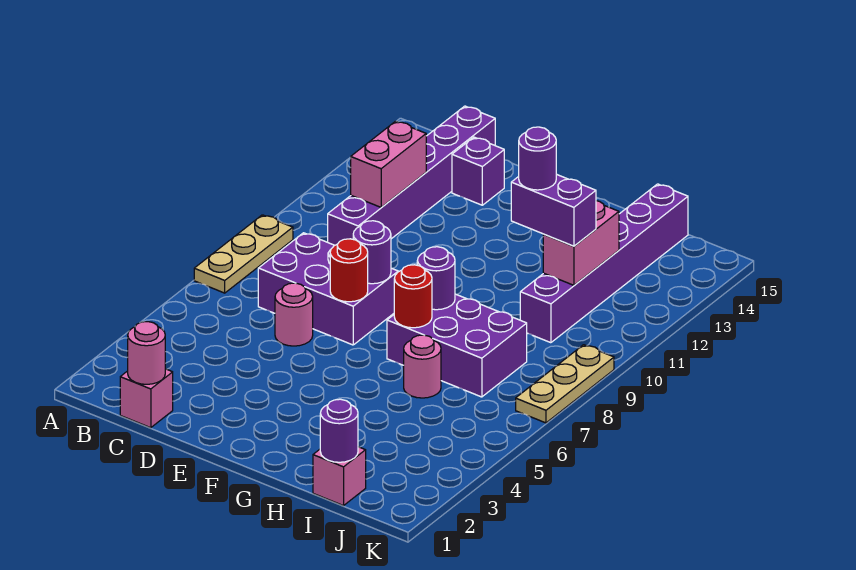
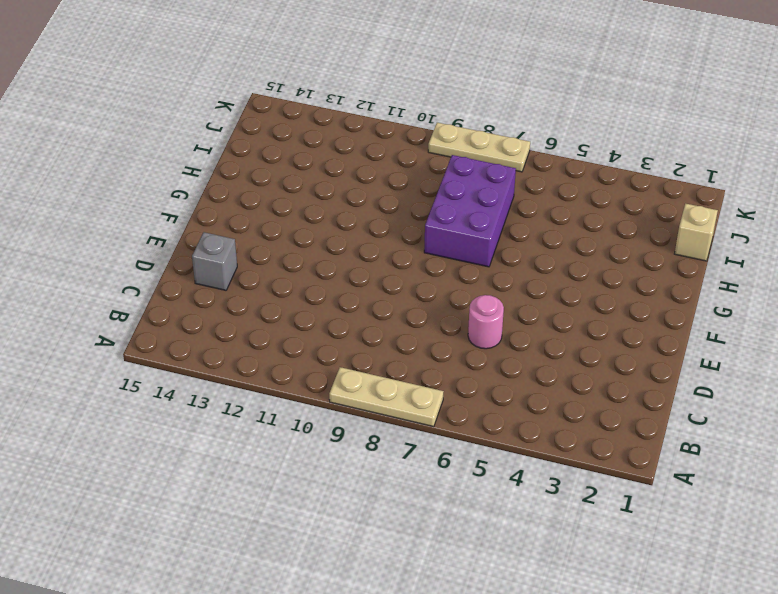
grey 1x1 brick [192,232,237,290] -> purple 1x1 brick [452,137,504,205]
tan 1x1 brick [675,204,718,261] -> pink 1x1 brick [313,447,366,506]
none -> pink 1x1 brick [120,369,173,428]
none -> purple 2x3 brick [258,233,398,345]
none -> purple 1x6 brick [328,106,495,245]

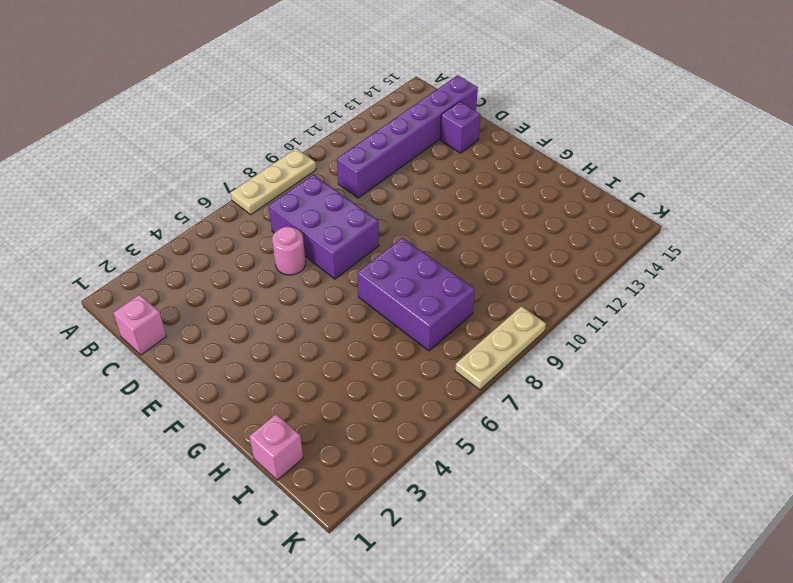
none -> pink 1x1 round brick [404,335,441,398]
none -> purple 1x6 brick [520,184,688,343]
none -> pink 1x1 round brick [128,322,165,384]

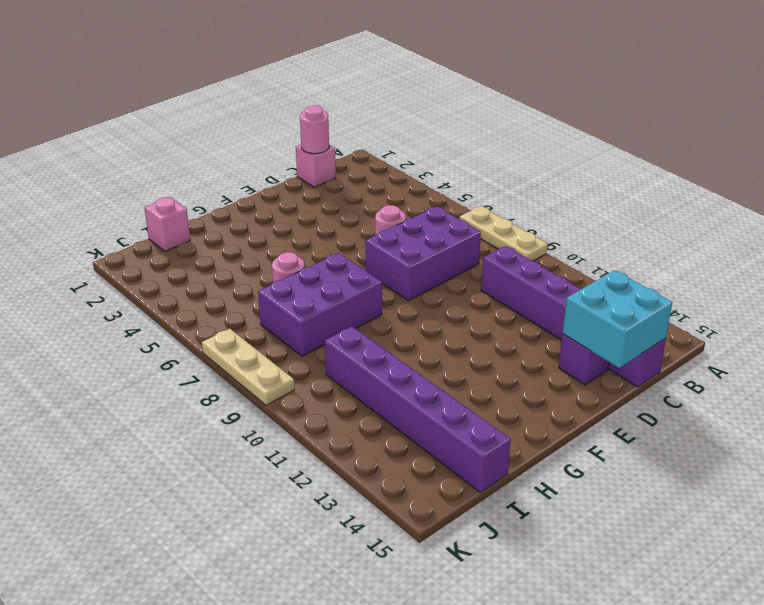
cyan 2x2 brick [563,270,672,368] -> none
none -> pink 1x2 brick [351,121,426,207]
none -> red 1x1 round brick [330,239,368,302]
none -> purple 1x1 round brick [353,221,391,284]

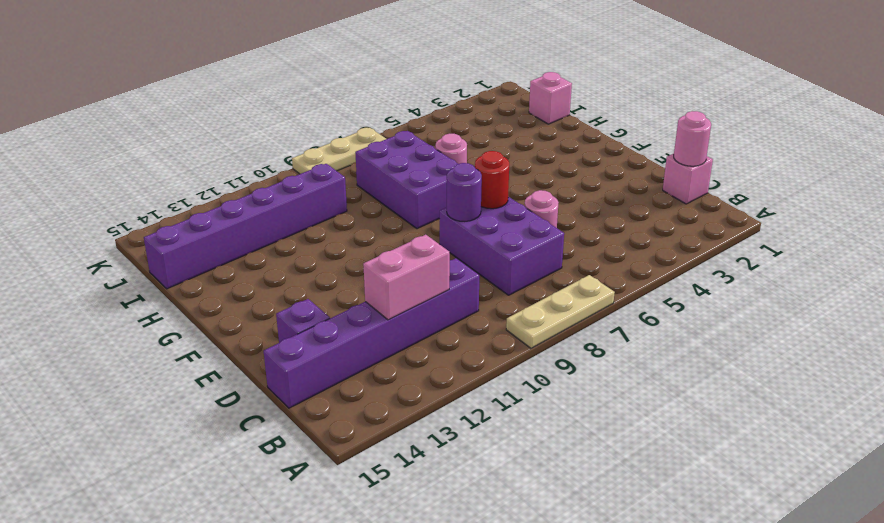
none -> red 1x1 round brick [394,265,432,328]
none -> purple 1x1 round brick [417,247,455,310]
none -> purple 1x1 round brick [320,399,358,462]

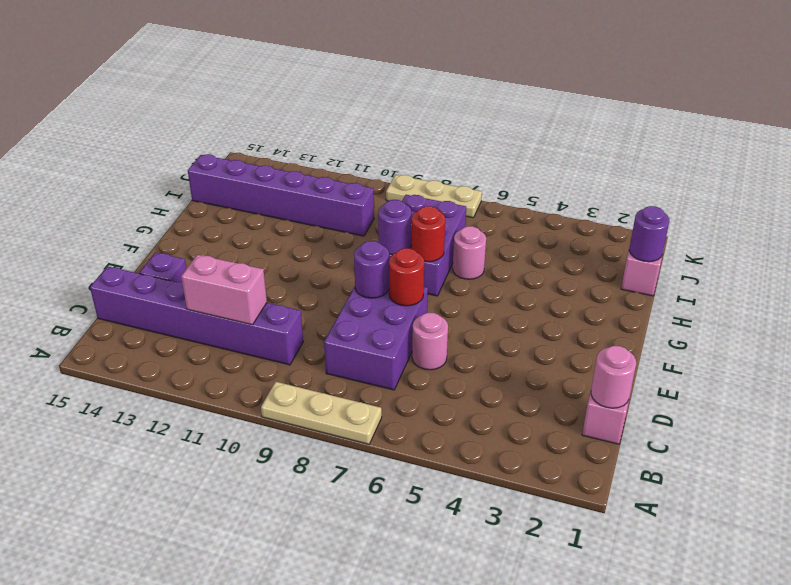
none -> pink 1x2 brick [543,201,619,285]
none -> purple 1x2 brick [511,174,596,246]
none -> purple 1x1 round brick [519,127,556,190]

